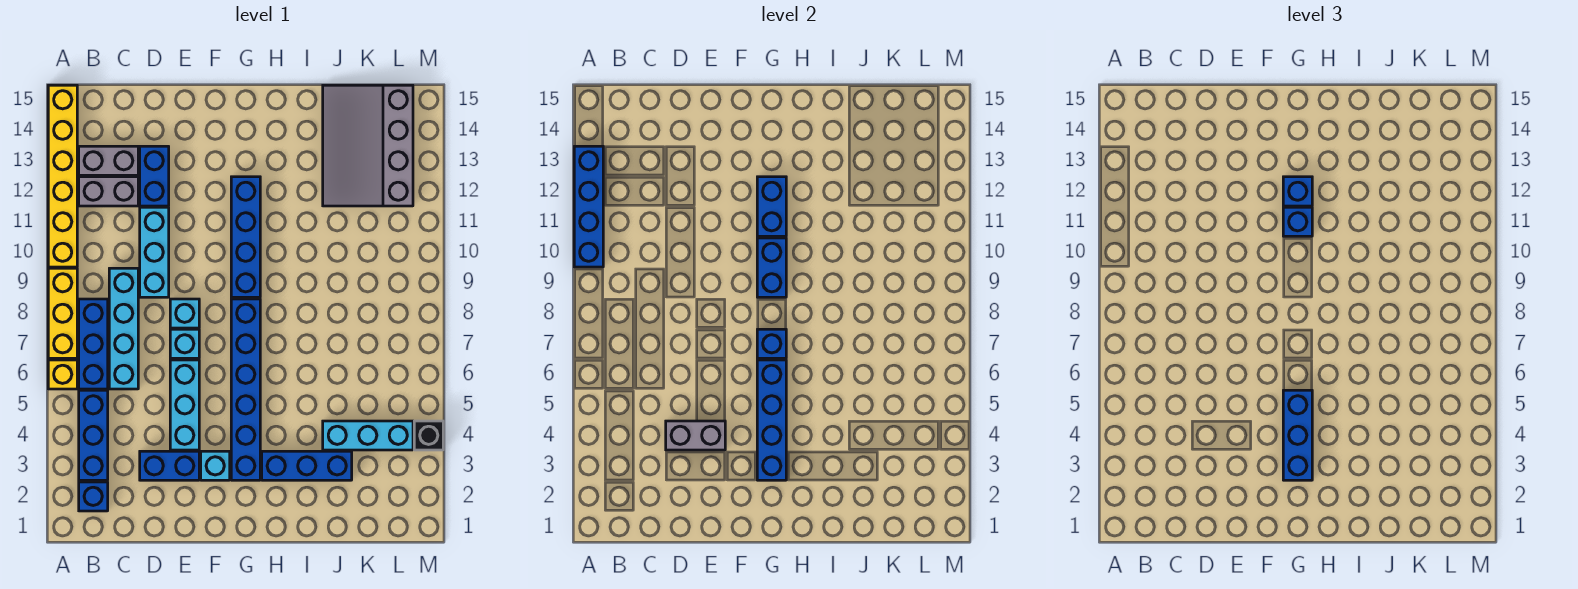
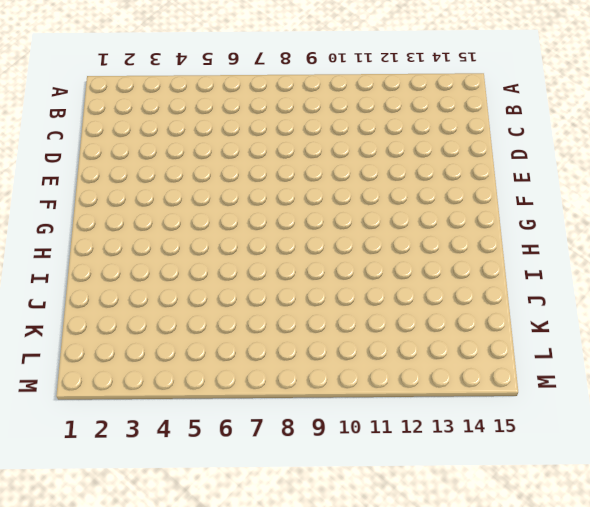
none -> yellow 1x1 brick [48,360,77,389]
none -> yellow 1x3 brick [48,268,77,358]
none -> yellow 1x6 brick [48,85,77,267]
none -> blue 1x1 brick [79,482,108,511]

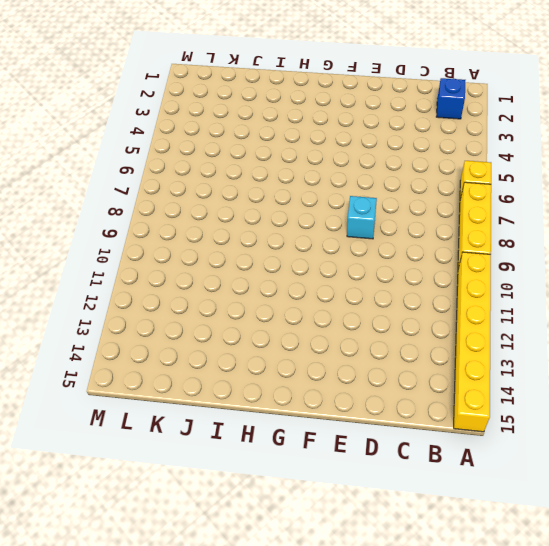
none -> blue 1x3 brick [79,390,108,480]
none -> blue 1x3 brick [79,299,108,389]
none -> grey 1x2 brick [79,177,138,206]
none -> grey 1x2 brick [79,146,138,175]

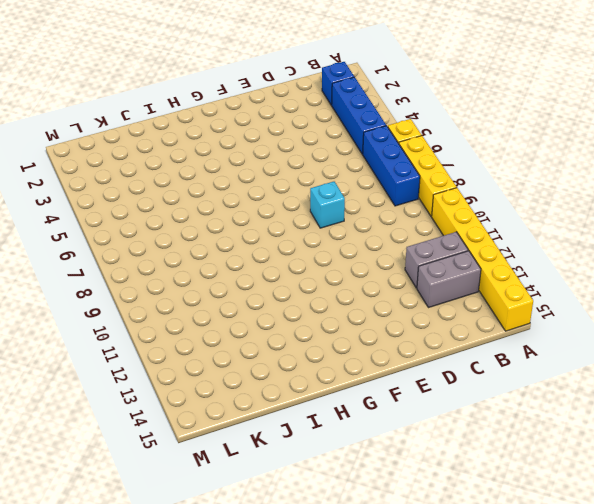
none -> cyan 1x4 brick [109,268,138,389]
none -> blue 1x2 brick [140,451,199,480]
none -> cyan 1x3 brick [140,207,169,297]
none -> blue 1x2 brick [140,146,169,206]

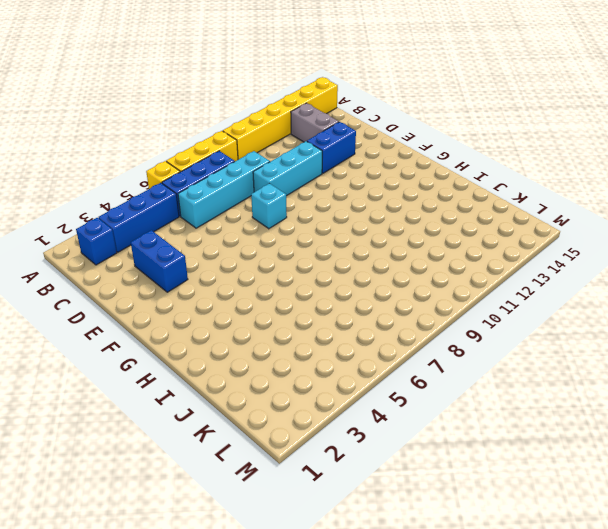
none -> grey 1x2 brick [79,177,138,206]
none -> cyan 1x3 brick [170,360,199,450]
none -> cyan 1x1 brick [170,329,199,358]
none -> cyan 1x1 brick [201,451,230,480]

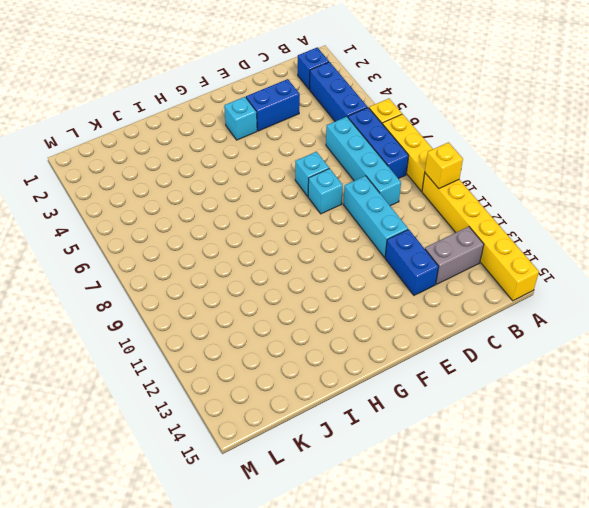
yellow 1x1 brick [425,142,463,189] -> blue 1x4 brick [574,146,603,267]
none -> grey 1x2 brick [79,177,138,206]
none -> cyan 1x3 brick [170,360,199,450]
none -> blue 1x6 brick [231,299,260,480]
none -> blue 1x4 brick [231,177,260,297]

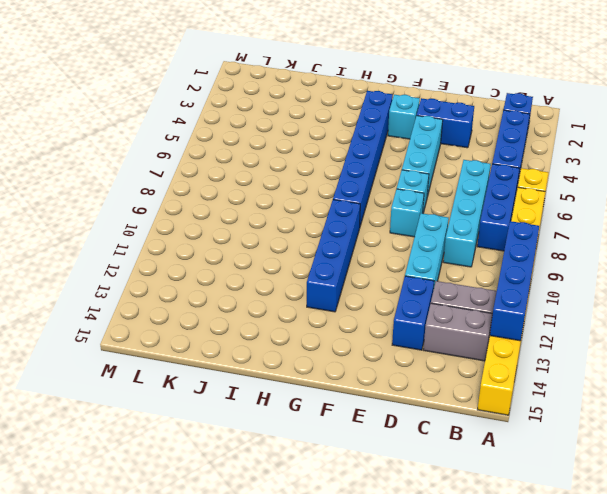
none -> blue 1x3 brick [262,451,352,480]
none -> cyan 1x3 brick [323,421,413,450]
none -> grey 3x4 slope [323,85,413,206]
none -> black 1x1 brick [414,421,443,450]

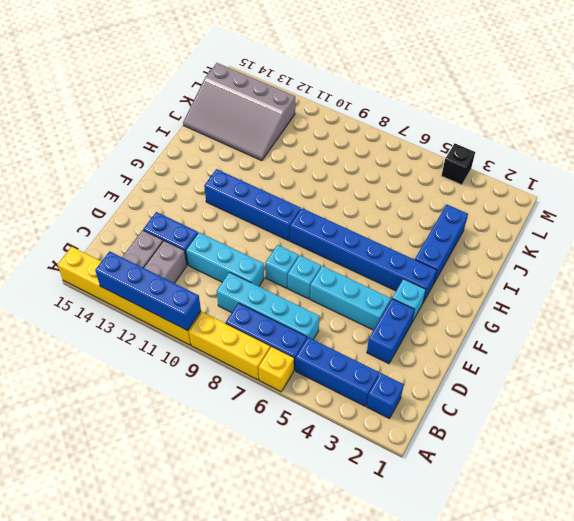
none -> cyan 1x3 brick [323,421,413,450]
none -> grey 1x2 brick [666,421,725,450]
none -> blue 1x4 brick [757,360,786,480]
none -> blue 1x1 brick [757,329,786,358]

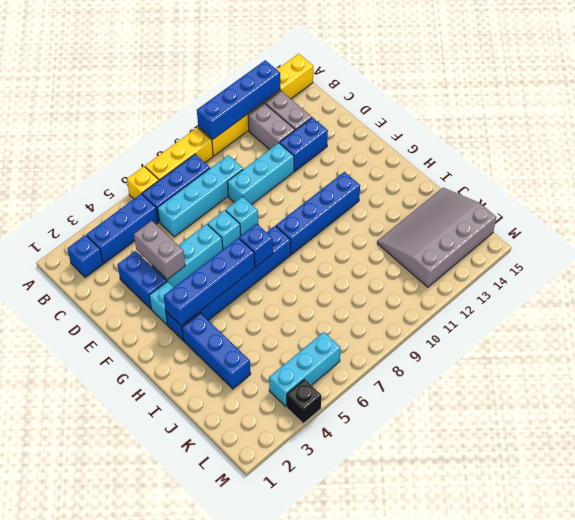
cyan 1x3 brick [269,332,341,407] -> cyan 1x3 brick turned to [323,421,413,450]
none -> blue 1x2 brick [757,238,786,297]
none -> blue 1x2 brick [757,177,786,236]
none -> blue 1x3 brick [1283,390,1312,480]
none -> blue 1x1 brick [1283,207,1312,236]

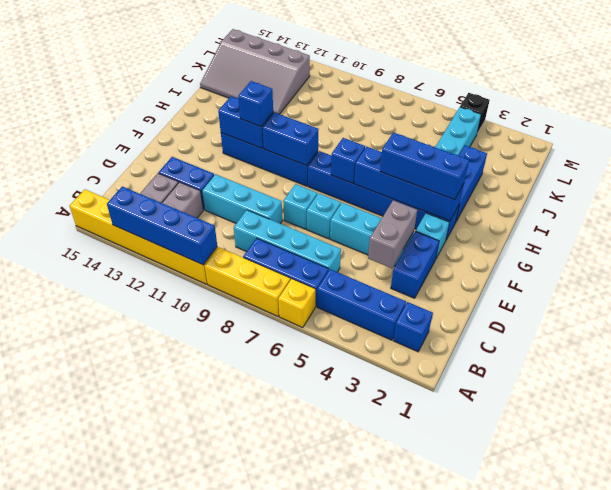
none -> blue 1x1 brick [1283,177,1312,206]

